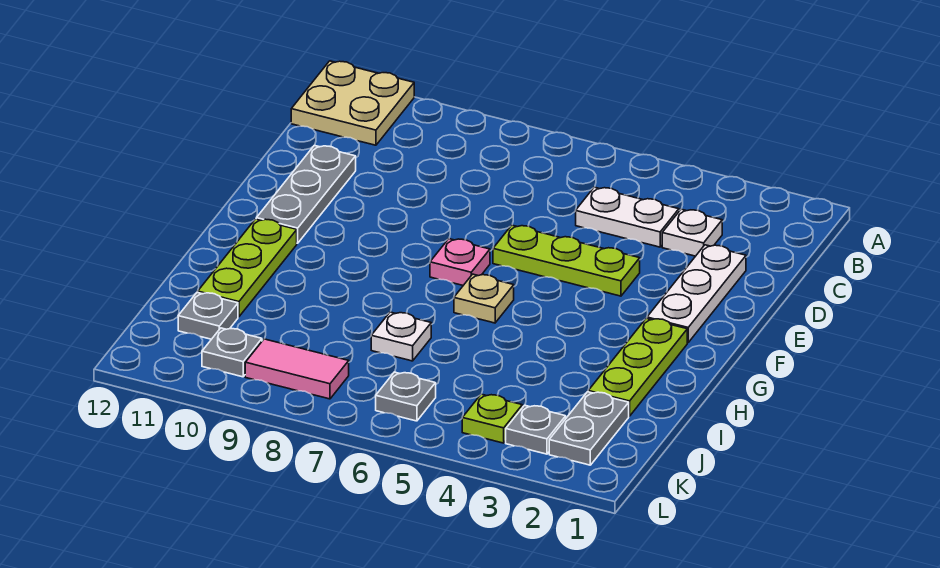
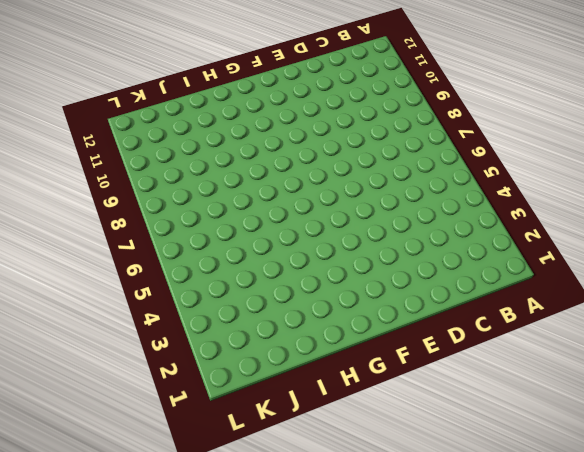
none -> tan 2x2 plate [291,61,414,145]
none -> white 1x1 plate [662,209,722,256]
none -> white 1x2 plate [576,187,679,247]

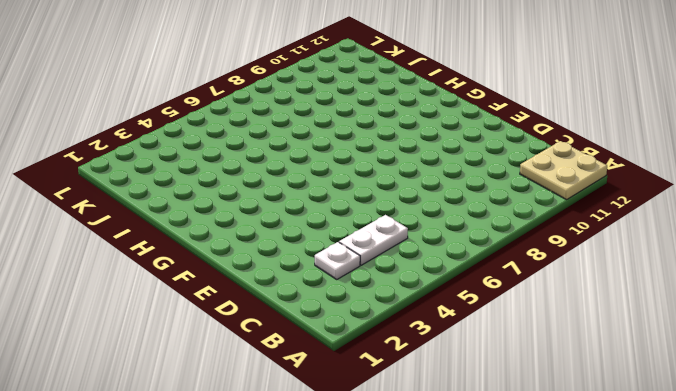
none -> white 1x3 plate [647,245,746,343]
none -> grey 1x3 plate [256,145,356,243]
none -> lime 1x3 plate [493,225,640,296]

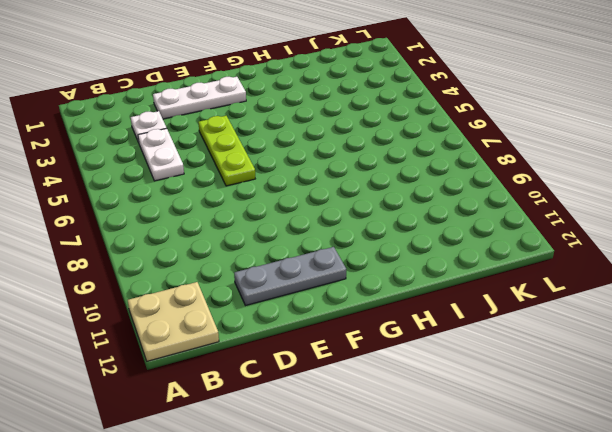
none -> pink 1x1 plate [430,239,490,285]
none -> lime 1x3 plate [588,318,687,416]
none -> tan 1x1 plate [454,274,514,323]

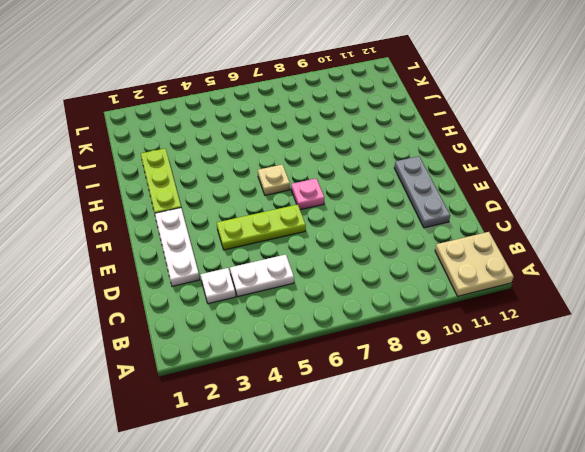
none -> lime 1x3 plate [198,219,297,317]
none -> white 1x1 plate [371,312,431,361]
none -> grey 1x2 plate [549,392,629,465]

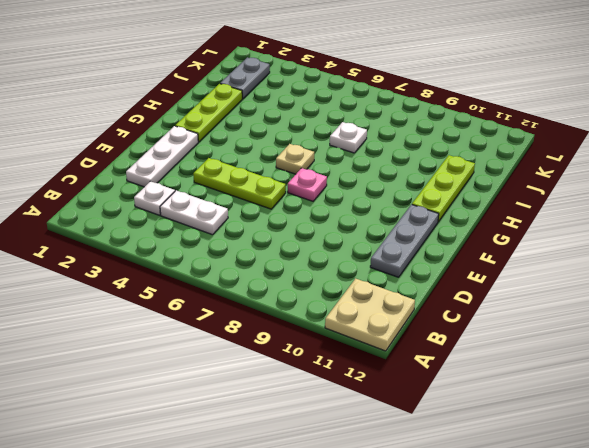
none -> grey 1x1 plate [178,292,238,339]
none -> grey 1x1 plate [506,405,566,454]
none -> lime 1x1 plate [462,394,522,443]

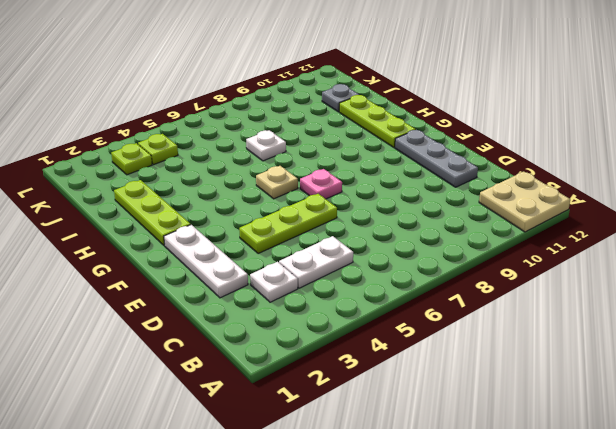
lime 1x1 plate [111,143,152,175] -> grey 1x1 plate [506,405,566,454]
none -> grey 1x2 plate [549,392,629,465]
none -> grey 1x1 plate [376,372,436,421]
none -> pink 1x2 tile [245,339,349,399]

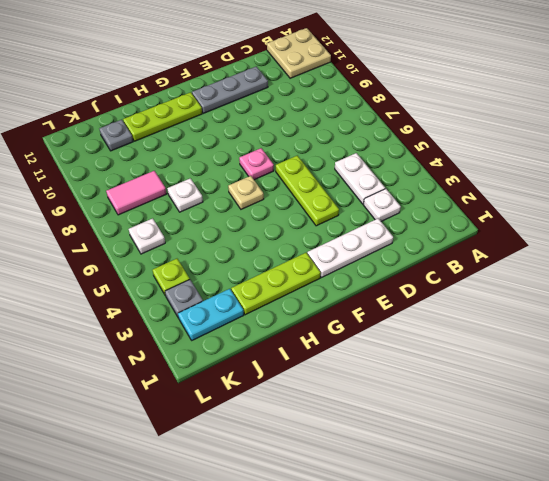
cyan 1x2 plate [178,289,244,340] -> grey 1x2 plate [549,392,629,465]
pink 1x2 tile [106,171,166,215] -> pink 1x2 tile turned to [245,339,349,399]
white 1x1 plate [129,218,165,254] -> grey 1x1 plate [376,372,436,421]
none -> grey 1x1 plate [202,328,262,377]

